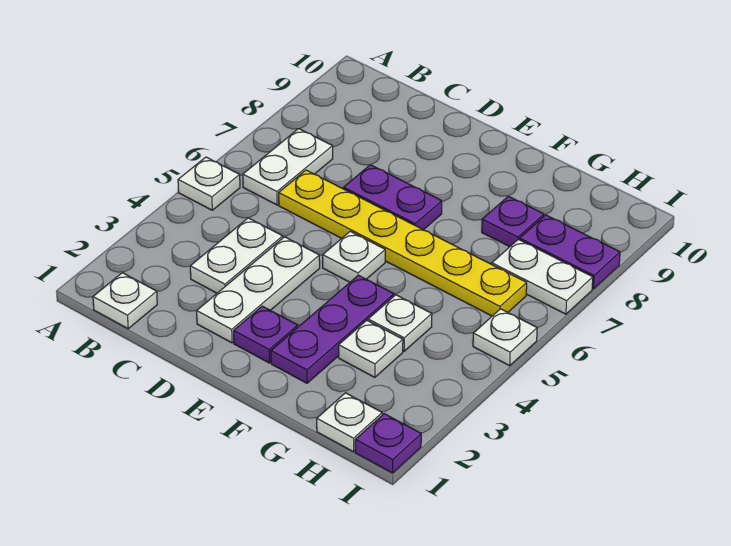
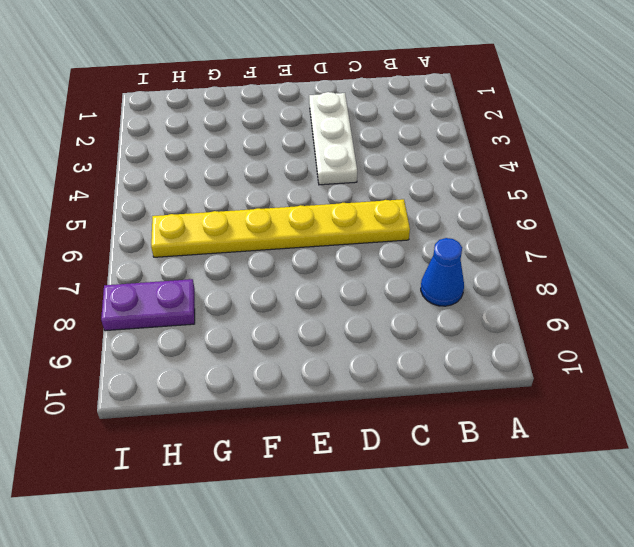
blue 1x1 cone [421,238,464,306] -> none
none -> white 1x1 plate [178,157,240,210]
none -> white 1x1 plate [93,273,157,329]
none -> white 1x2 plate [243,129,333,205]

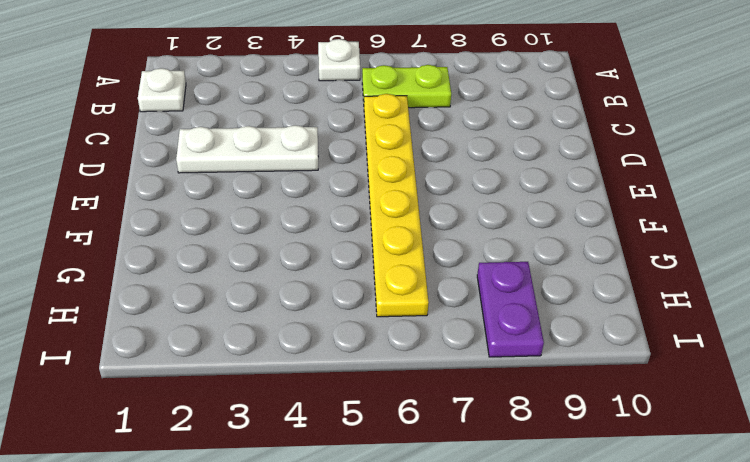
lime 1x2 plate [362,65,451,108] -> white 1x2 plate [243,129,333,205]
none -> white 1x2 plate [190,218,283,293]
none -> purple 1x2 plate [343,165,442,230]
none -> purple 1x1 plate [234,306,298,363]

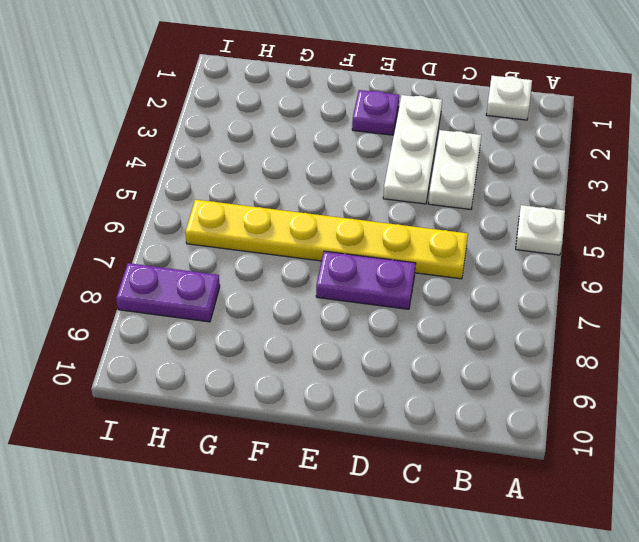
none -> white 1x2 plate [243,129,333,205]
none -> white 1x1 plate [323,231,385,282]
none -> purple 1x3 plate [271,275,394,383]

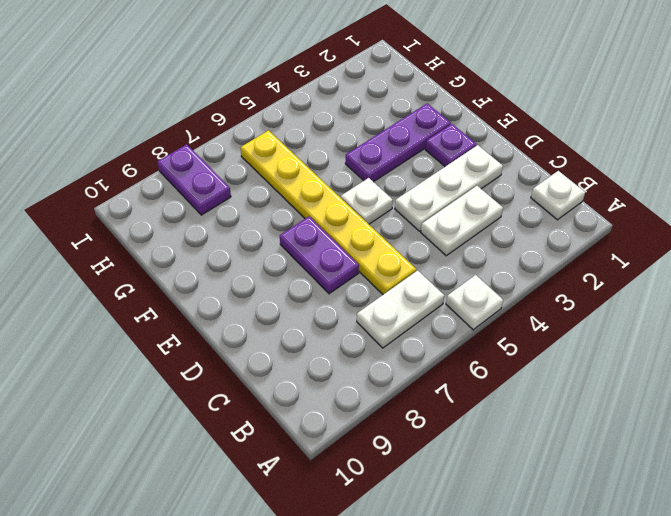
none -> white 1x1 plate [339,320,403,377]
none -> white 1x1 plate [368,295,432,351]
none -> purple 1x1 plate [482,196,544,247]

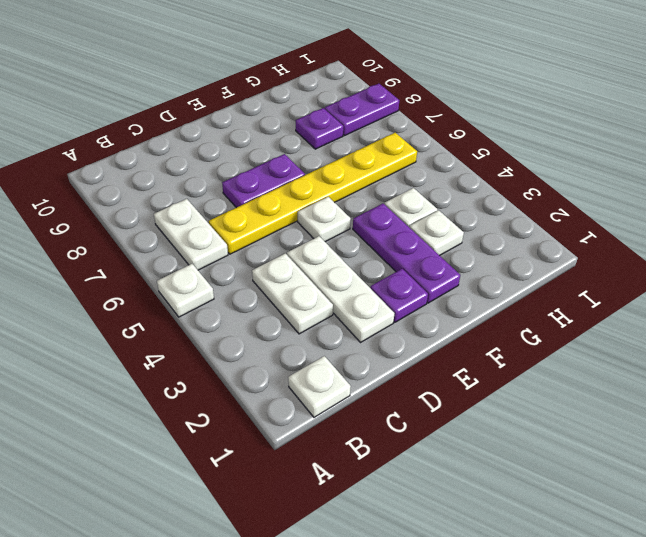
none -> white 1x1 plate [317,393,382,452]
none -> white 1x2 plate [492,239,593,314]
none -> purple 1x1 plate [355,414,421,473]

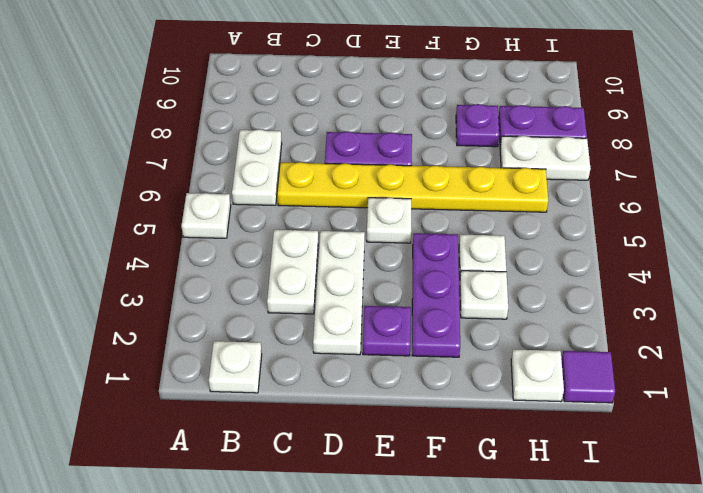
purple 1x1 tile [561,351,615,403] -> purple 1x1 plate [355,414,421,473]
none -> white 1x1 plate [473,309,537,366]

